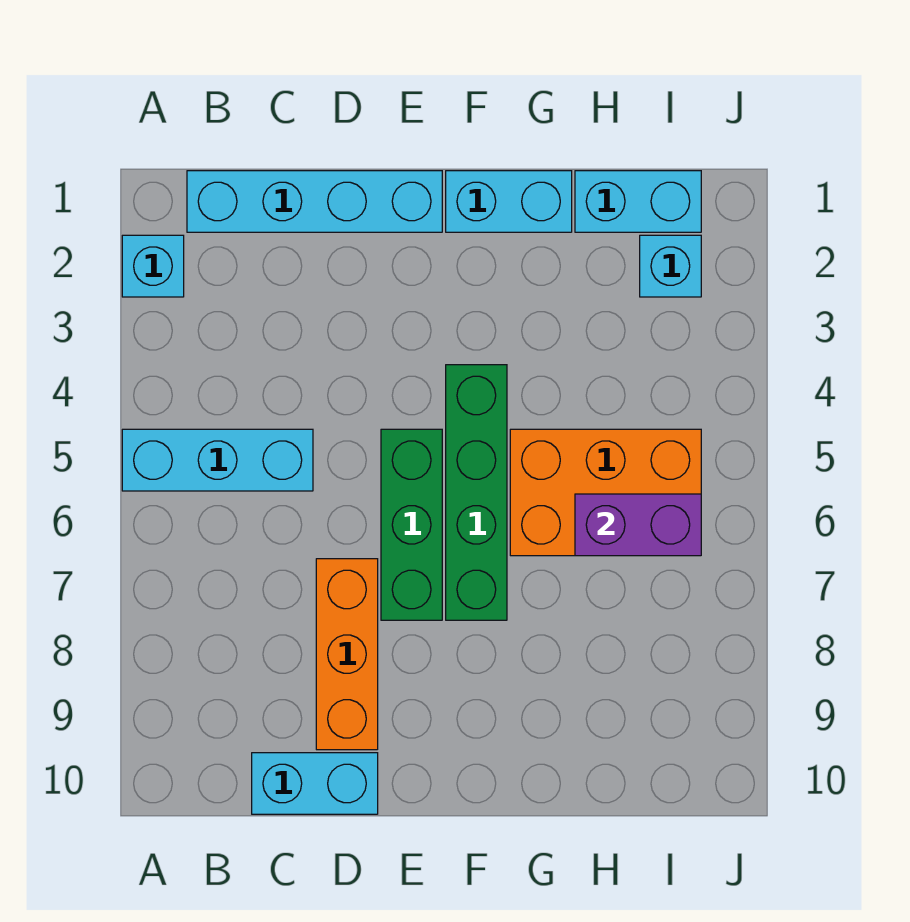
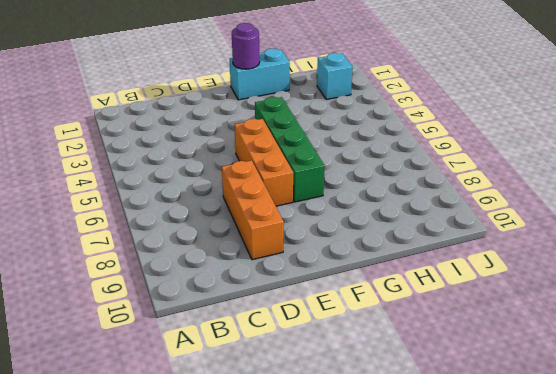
orange 1x3 brick [235,119,293,206] -> green 1x3 brick [381,429,442,620]
purple 1x1 round brick [232,23,260,69] -> none
none -> cyan 1x1 brick [122,235,184,297]
none -> cyan 1x3 brick [122,429,313,491]
none -> cyan 1x4 brick [187,171,442,232]

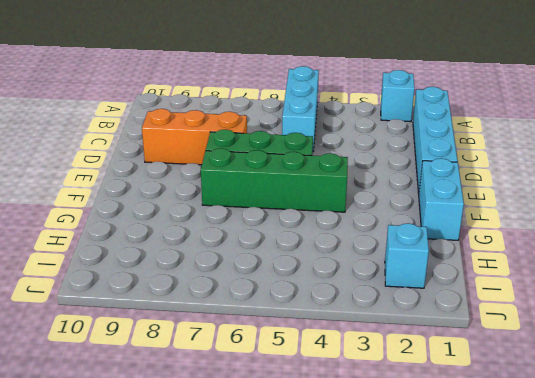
none -> cyan 1x2 brick [252,753,378,814]
none -> orange 2x3 brick [510,429,701,556]
none -> cyan 1x2 brick [575,171,701,232]

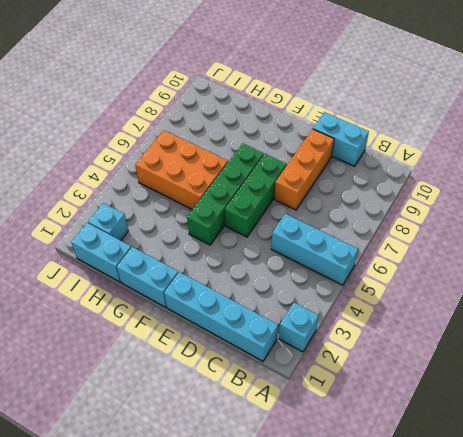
none -> purple 1x2 brick [575,494,701,556]

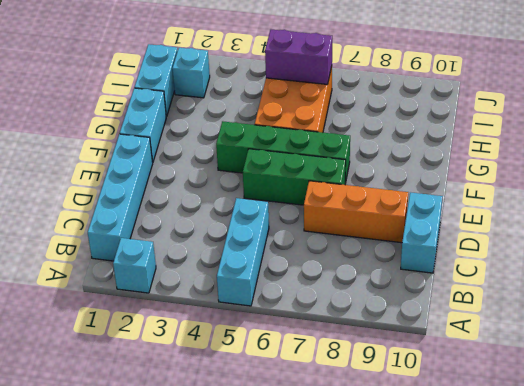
purple 1x2 brick [265,30,332,85] -> purple 1x2 brick turned to [575,494,701,556]

